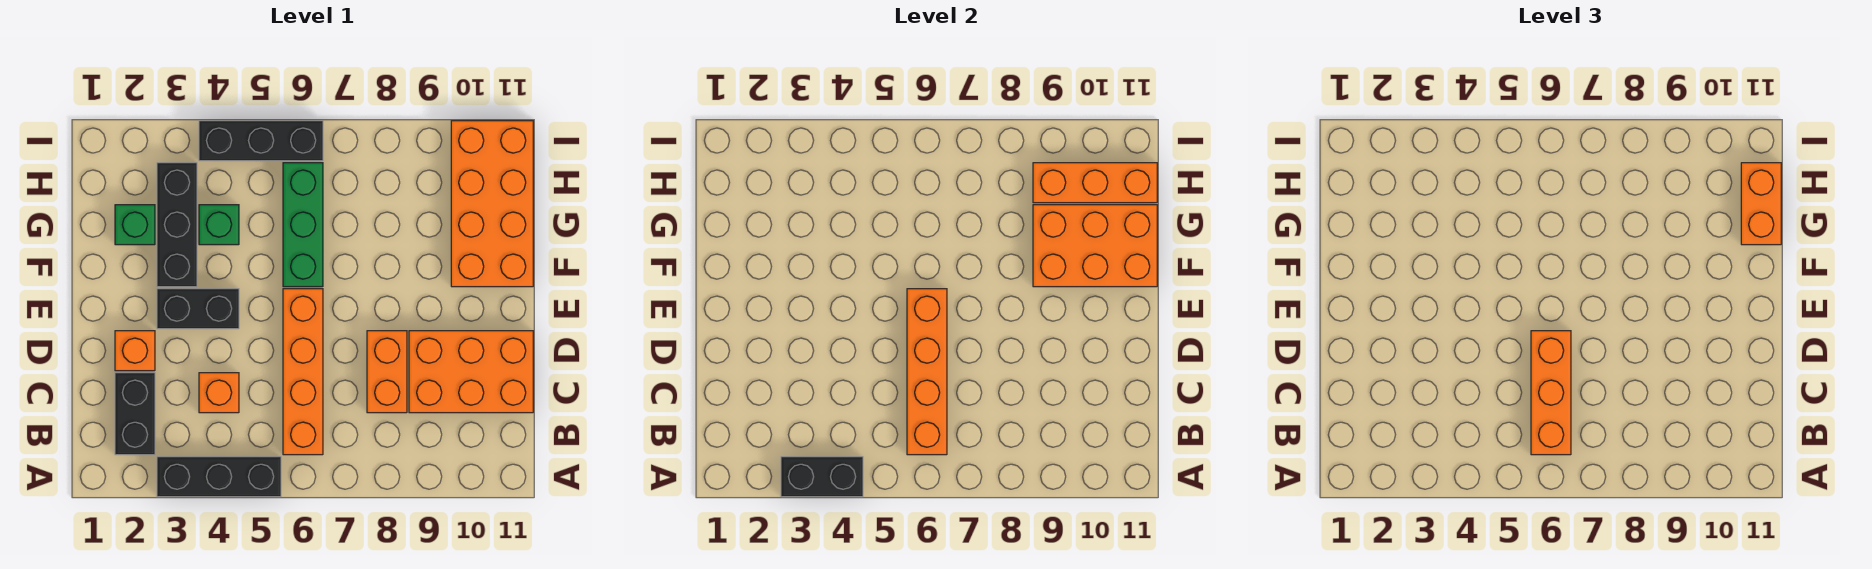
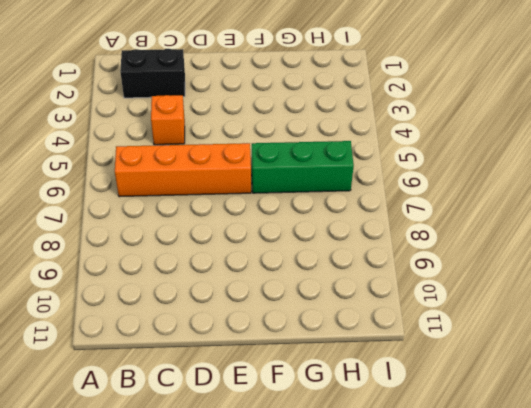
none -> black 1x3 brick [157,457,281,497]
none -> orange 1x2 brick [367,331,407,413]
none -> orange 2x3 brick [409,331,533,413]

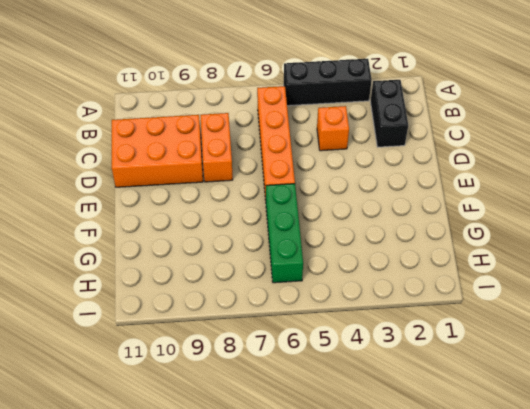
none -> orange 1x1 brick [115,331,155,371]
none -> black 1x2 brick [157,289,239,329]
none -> black 1x3 brick [157,163,197,287]

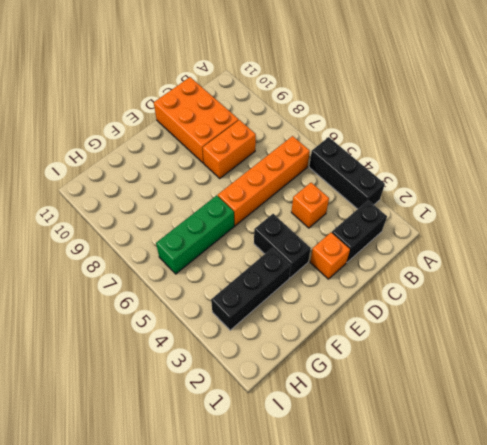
none -> orange 2x4 brick [451,121,533,287]
none -> green 1x1 brick [115,205,155,245]
none -> green 1x1 brick [199,205,239,245]

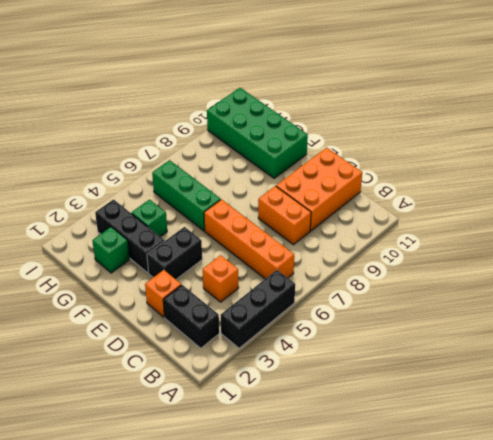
green 2x4 brick [207,88,308,178] -> orange 2x4 brick [451,121,533,287]
none -> black 1x3 brick [199,121,323,161]
none -> black 1x2 brick [781,457,863,497]
none -> orange 1x4 brick [907,289,947,455]

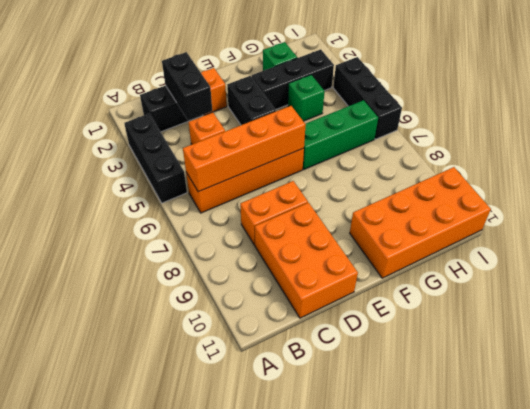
black 1x2 brick [162,52,212,120] -> black 1x2 brick moved to [781,457,863,497]
none -> orange 2x3 brick [1033,205,1157,287]
none -> orange 1x3 brick [1033,163,1157,203]
none -> orange 1x3 brick [1531,331,1571,455]

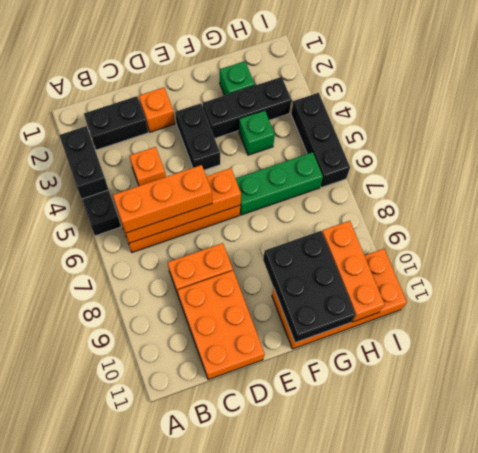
black 2x3 brick [263,231,355,343] -> orange 2x3 brick [1033,205,1157,287]
none -> orange 1x2 brick [1741,163,1781,245]

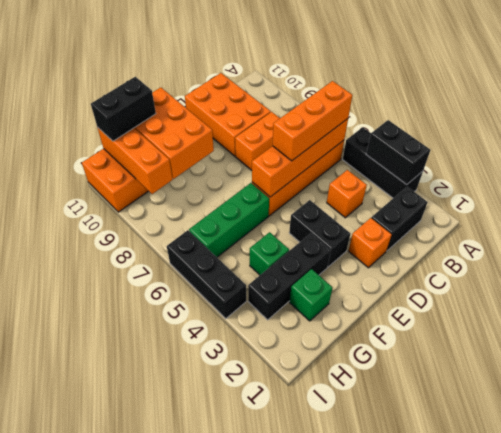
black 1x2 brick [91,77,156,141] -> orange 1x2 brick [1741,163,1781,245]

